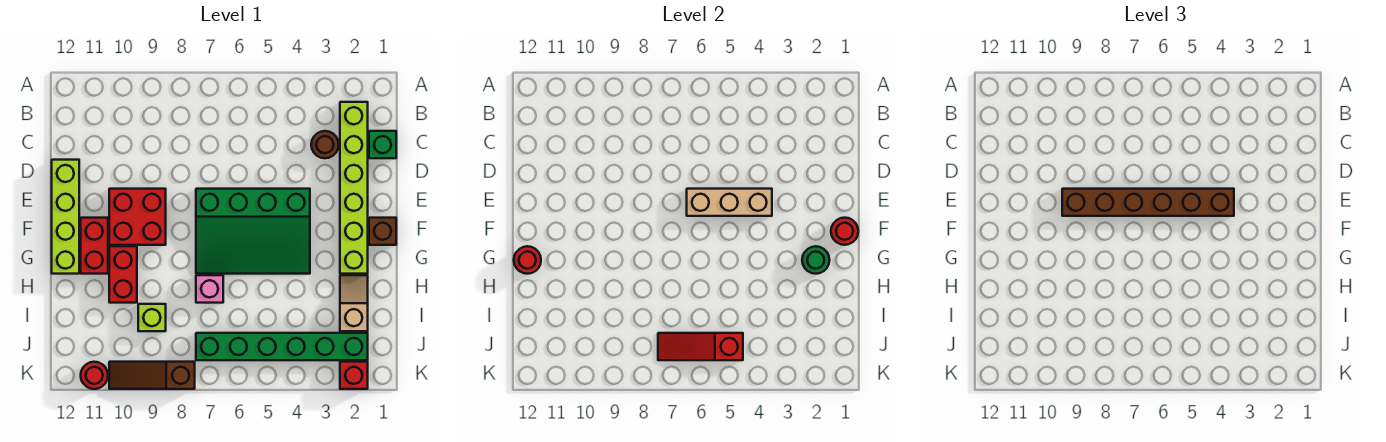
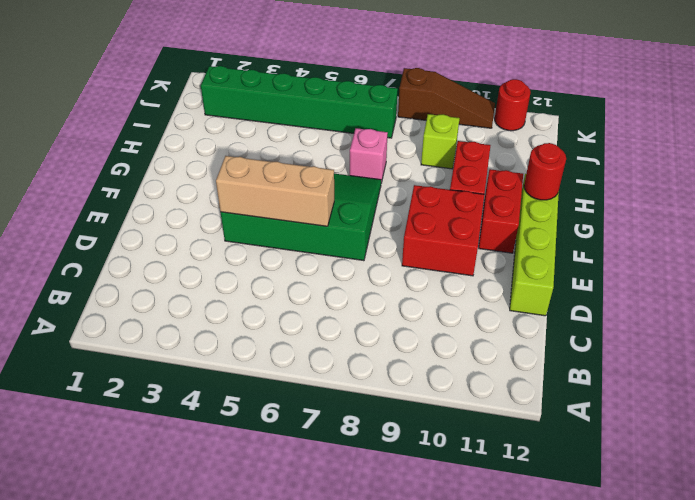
none -> lime 1x6 brick [340,102,368,274]
none -> green 1x1 brick [369,131,396,158]
none -> brown 1x1 round brick [311,131,339,158]

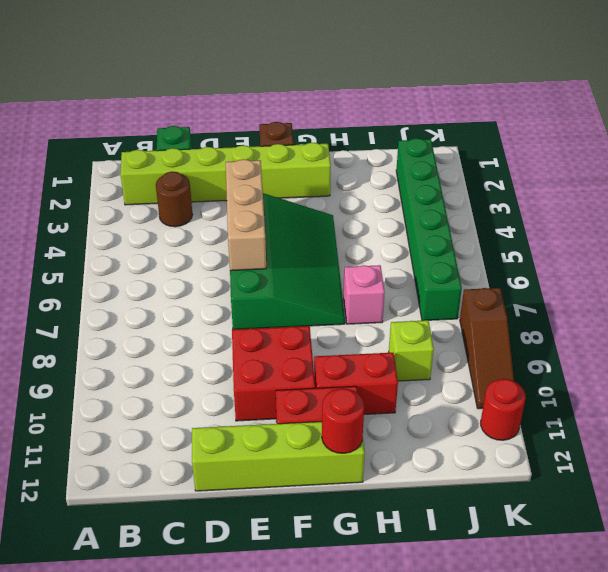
none -> tan 1x2 slope [340,275,368,331]
none -> red 1x1 brick [340,362,368,389]
none -> red 1x1 round brick [831,218,858,245]

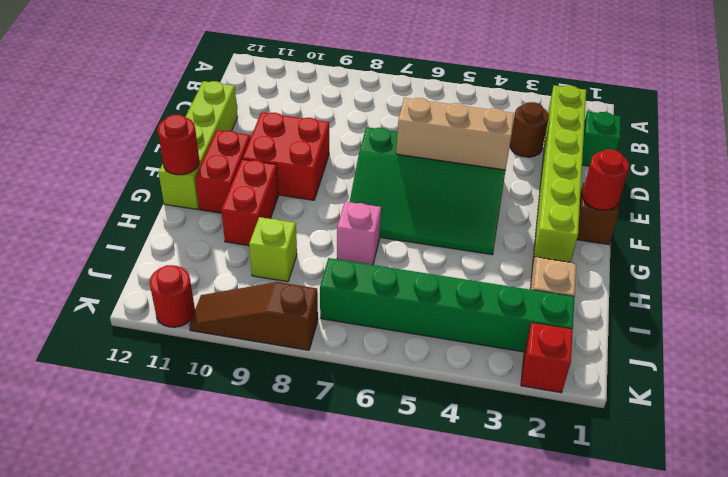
none -> green 1x1 round brick [802,246,829,274]
none -> red 1x3 slope [658,333,743,360]
none -> brown 1x6 brick [1062,189,1234,216]

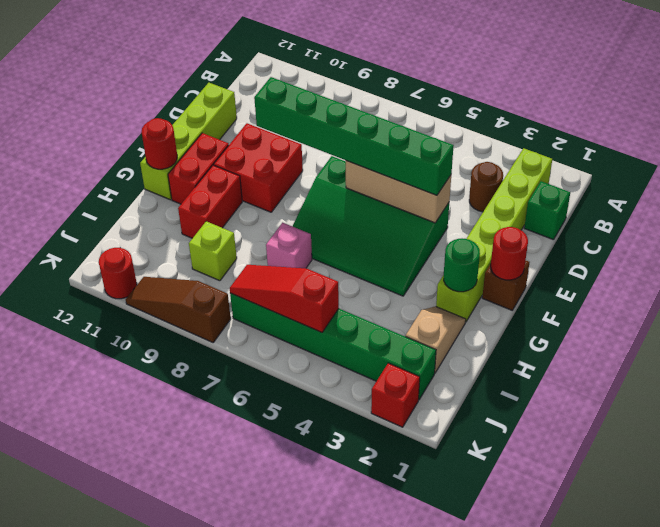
green 1x6 brick [254,77,454,195] -> brown 1x6 brick [1062,189,1234,216]

